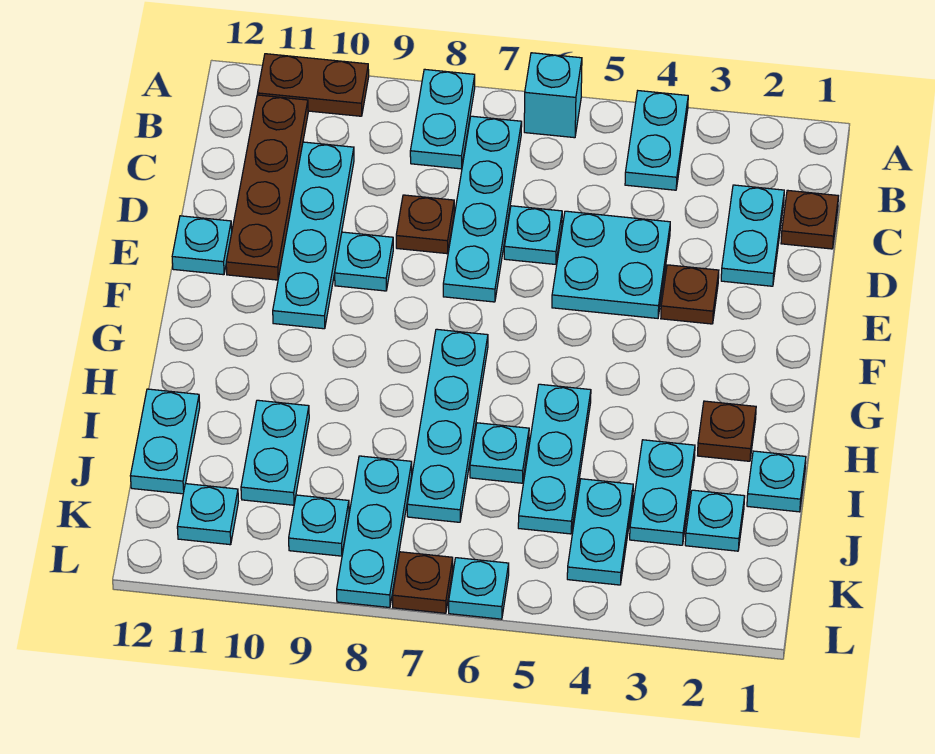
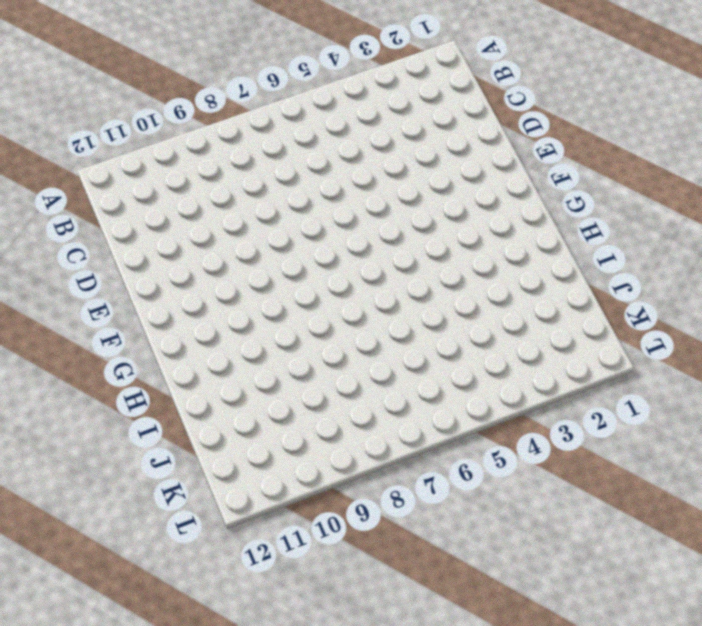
none -> cyan 1x2 plate [625,91,688,190]
none -> cyan 1x1 brick [524,53,582,138]
none -> cyan 1x2 plate [410,69,475,169]
none -> brown 1x2 plate [258,54,369,116]

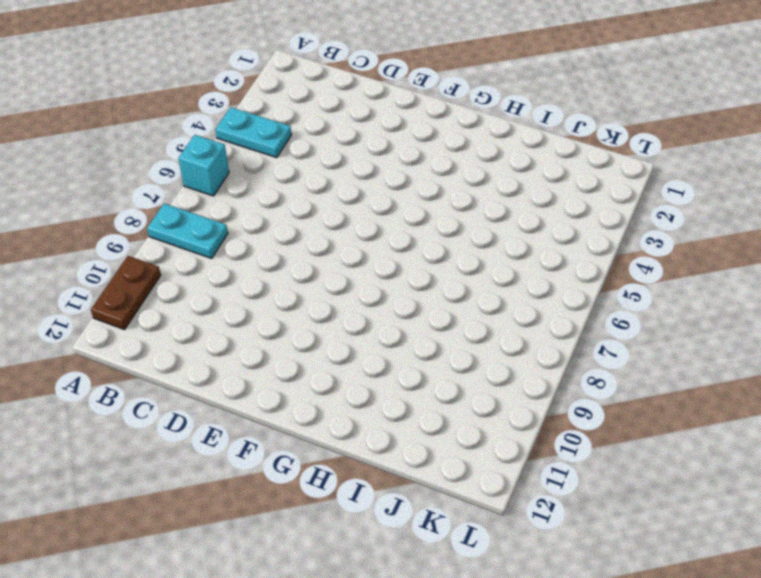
none -> cyan 1x4 plate [443,116,522,302]
none -> brown 1x4 plate [226,95,308,280]
none -> brown 1x1 plate [781,190,838,249]
none -> cyan 1x2 plate [721,185,784,286]

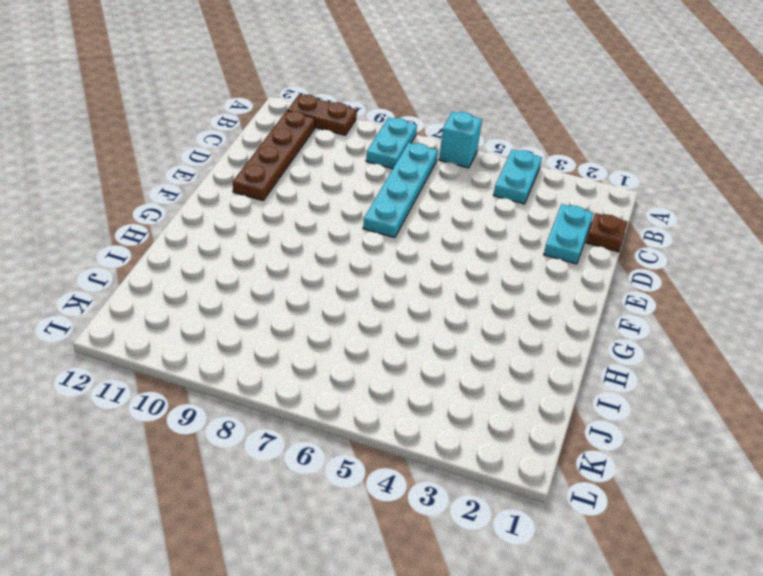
none -> cyan 1x4 plate [273,142,354,329]
none -> cyan 2x2 plate [552,211,670,318]
none -> cyan 1x1 plate [504,206,562,264]
none -> brown 1x1 plate [396,195,454,254]

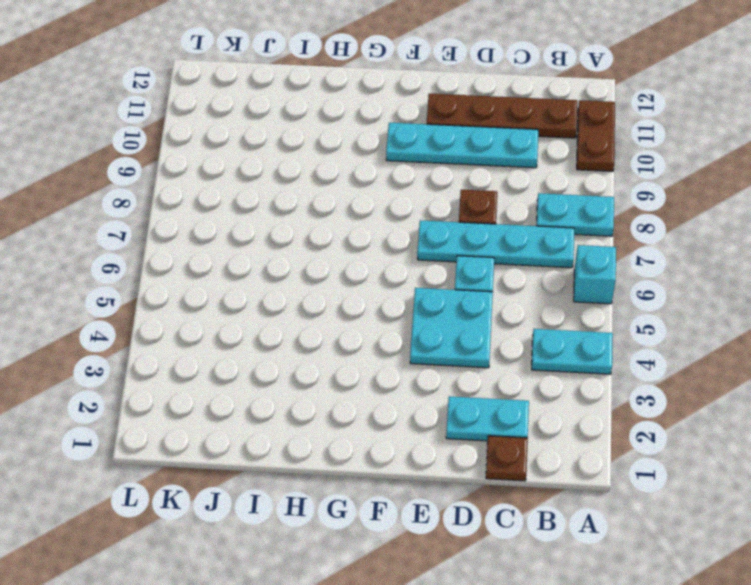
none -> brown 1x1 plate [661,265,719,324]
none -> cyan 1x1 plate [335,232,393,291]
none -> cyan 1x1 plate [172,216,232,275]
none -> cyan 1x4 plate [407,329,488,522]

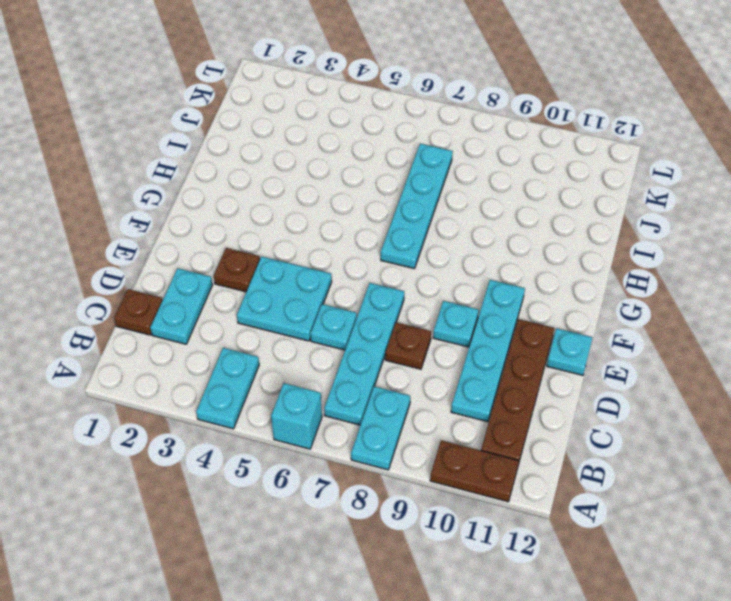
none -> brown 1x1 plate [698,401,756,461]
none -> cyan 1x3 plate [518,384,591,534]
none -> cyan 1x1 plate [747,451,806,512]
none -> cyan 1x2 plate [630,440,695,545]

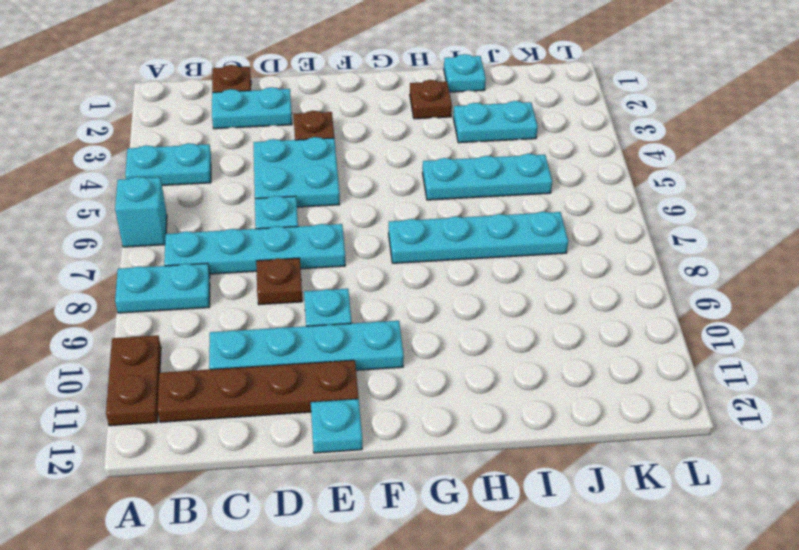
none -> cyan 1x1 plate [470,423,529,483]
none -> cyan 1x2 plate [241,400,309,505]
none -> cyan 1x2 plate [131,389,200,494]
none -> cyan 1x1 plate [685,490,745,551]

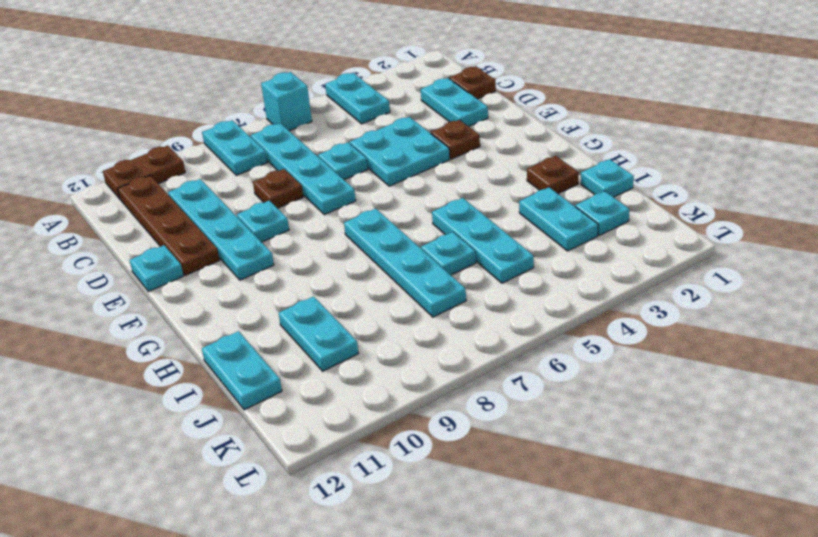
none -> cyan 1x2 plate [567,479,633,585]
none -> cyan 1x3 plate [337,456,412,607]
none -> cyan 1x1 plate [289,495,349,556]
none -> cyan 1x1 plate [177,484,238,545]

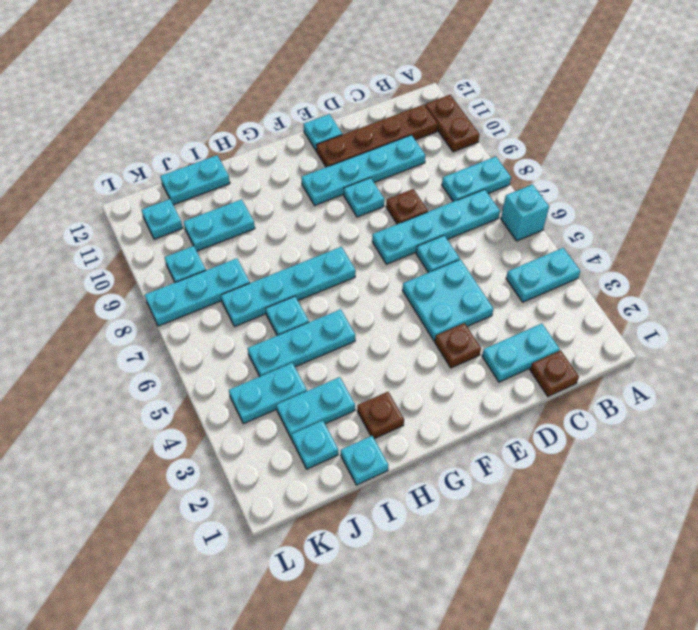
none -> cyan 1x1 plate [449,558,509,619]
none -> brown 1x1 plate [393,552,453,613]

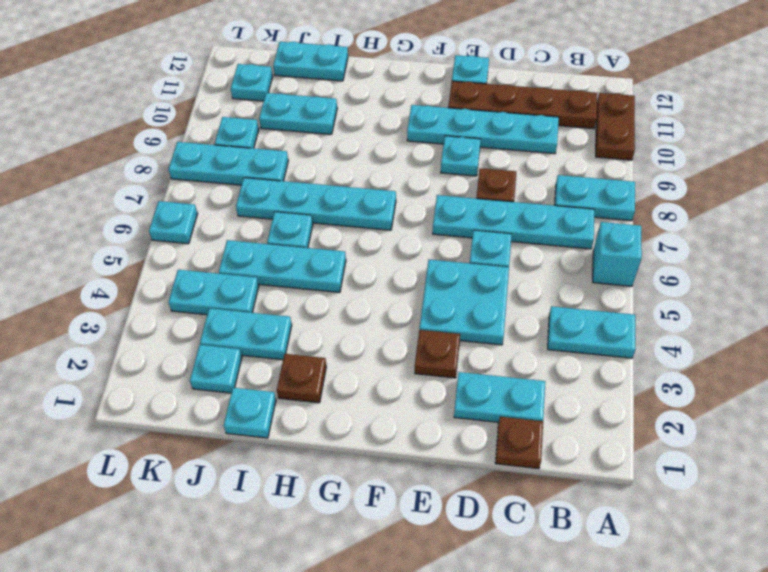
none -> brown 1x1 plate [393,552,453,613]

